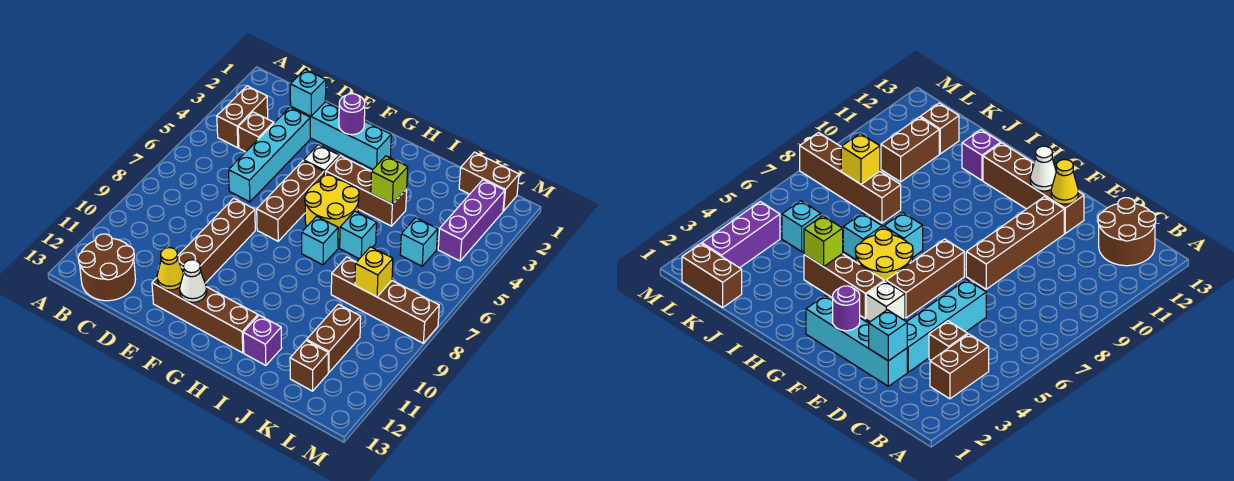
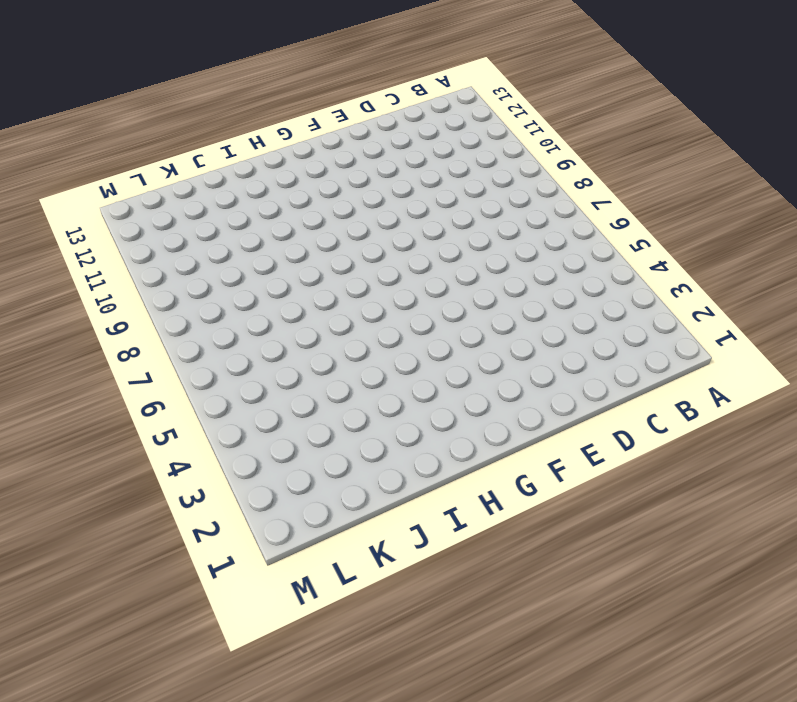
none -> brown 1x2 brick [217,86,268,148]
none -> brown 2x2 round brick [78,234,135,301]
none -> brown 1x1 brick [238,112,274,152]

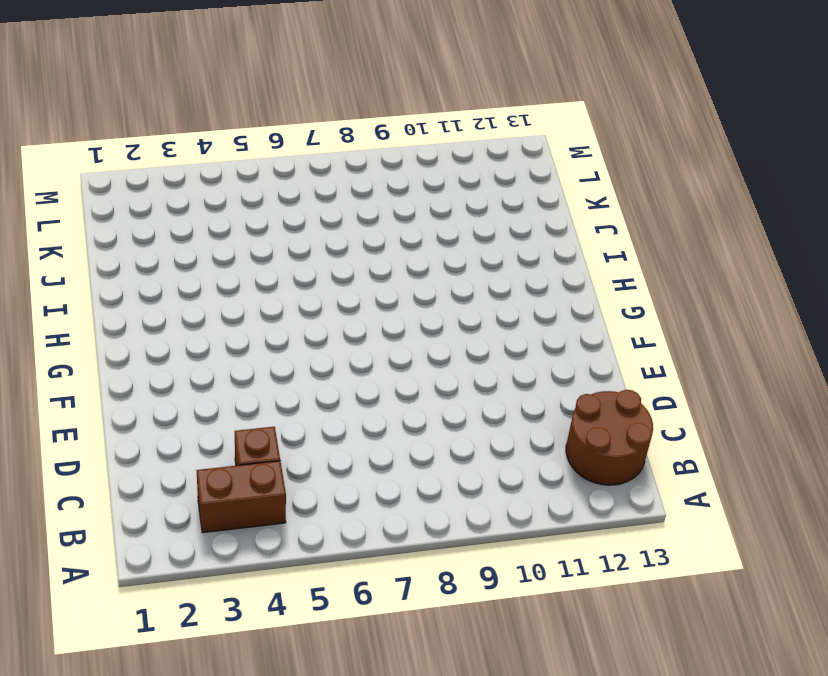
none -> cyan 1x4 brick [291,102,391,169]
none -> cyan 1x4 brick [229,107,310,202]
none -> brown 1x4 brick [178,198,255,283]

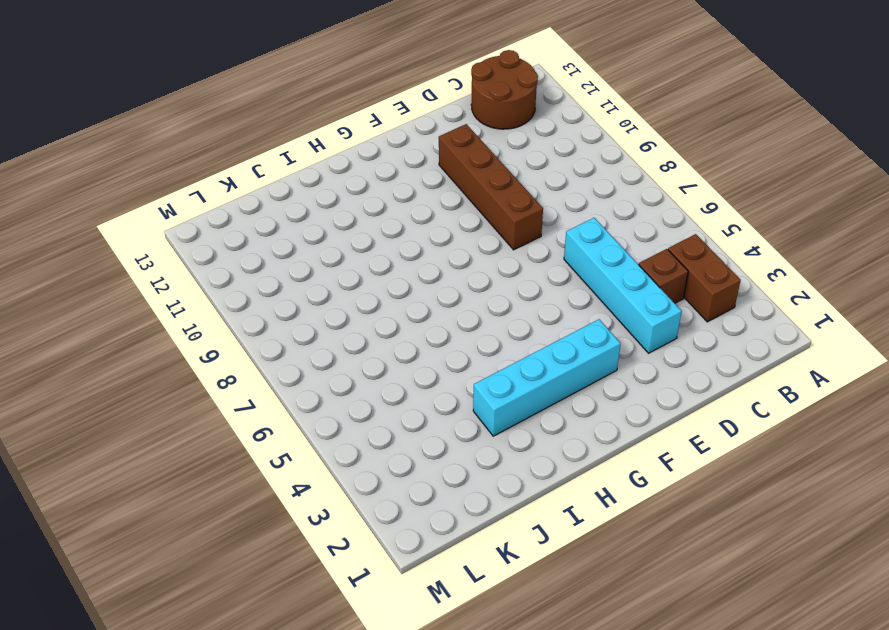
cyan 1x4 brick [473,319,621,436] -> cyan 1x4 brick moved to [291,102,391,169]
none -> brown 1x4 brick [152,278,258,353]
none -> white 1x1 brick [304,145,339,176]
none -> brown 1x3 brick [257,161,324,241]

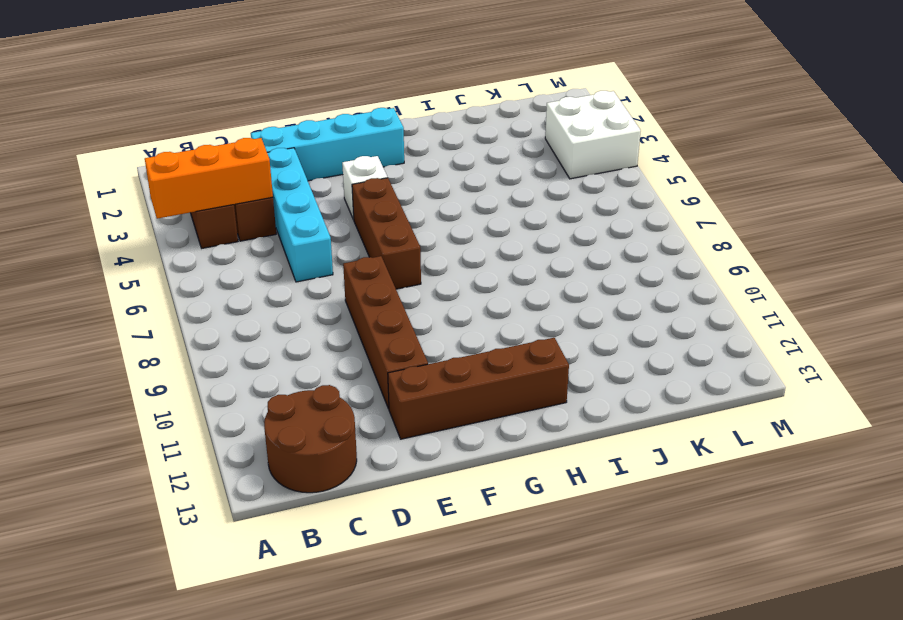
orange 1x3 brick [145,138,273,219] -> none
white 2x2 brick [545,91,641,179] -> purple 1x3 brick [438,180,505,261]
none -> brown 1x3 brick [326,156,407,226]
none -> yellow 2x2 round brick [305,175,359,240]
none -> cyan 1x1 brick [302,216,338,265]

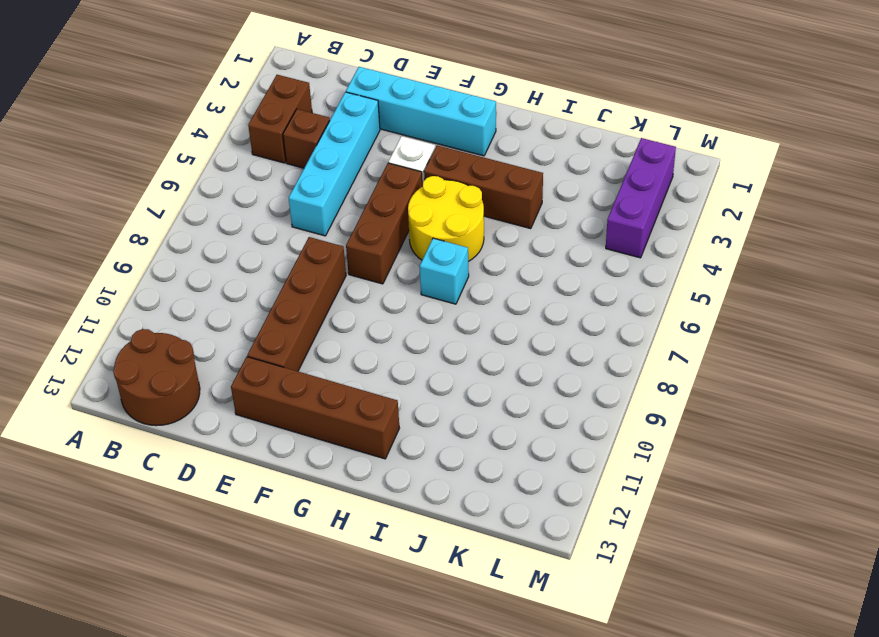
none -> cyan 1x1 brick [340,211,376,259]
none -> purple 1x1 brick [243,315,282,365]
none -> brown 1x4 brick [331,257,439,343]

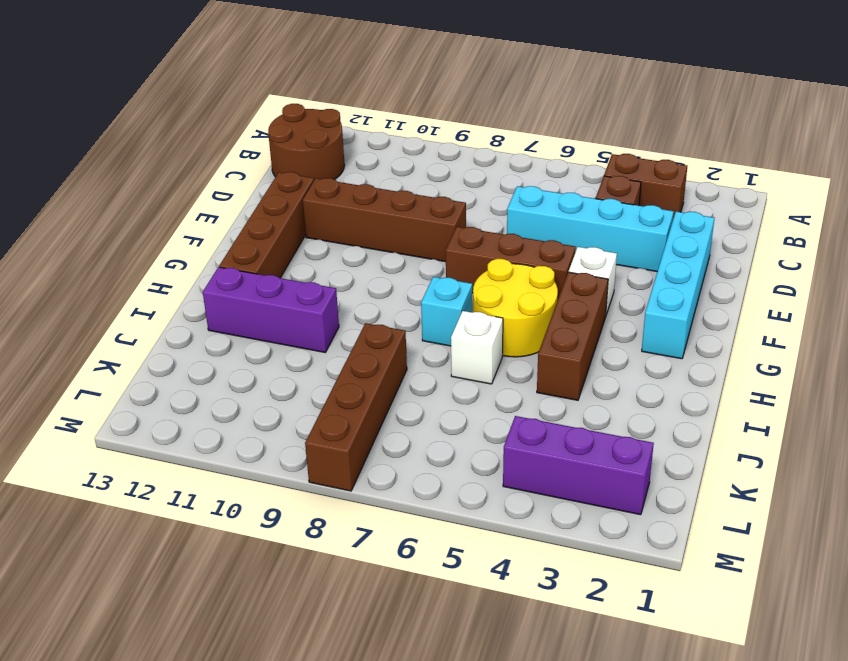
white 1x1 brick [451,311,503,384] -> cyan 1x1 brick [340,211,376,259]
purple 1x3 brick [203,267,339,353] -> purple 1x1 brick [243,315,282,365]
none -> brown 1x2 brick [459,152,519,211]
none -> cyan 1x1 brick [400,218,438,266]
none -> brown 1x2 brick [307,304,361,373]

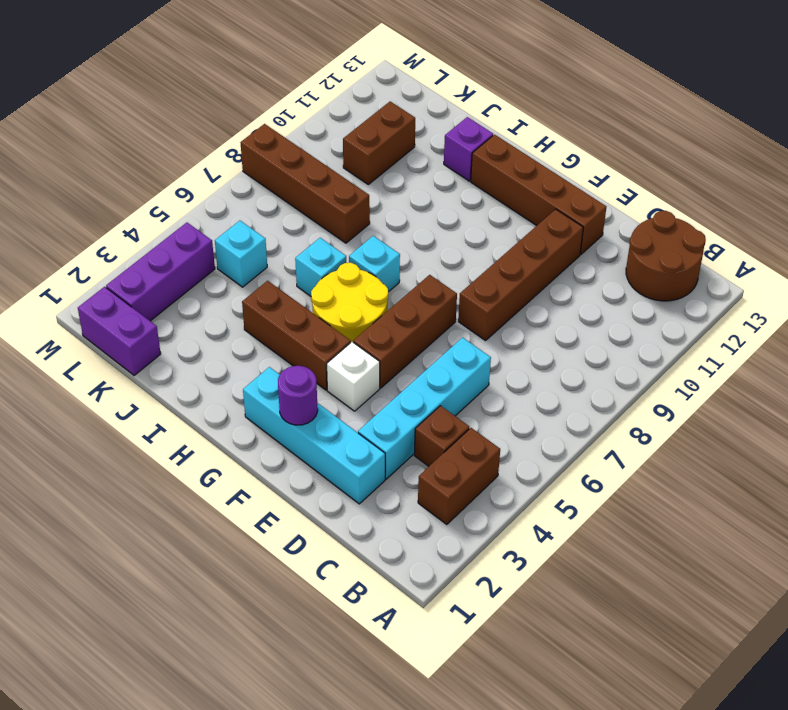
purple 1x2 brick [78,287,161,376] -> brown 1x2 brick [459,152,519,211]
none -> brown 1x1 brick [290,340,328,391]
none -> cyan 1x1 brick [290,70,326,116]
none -> yellow 1x1 cone [157,248,183,290]

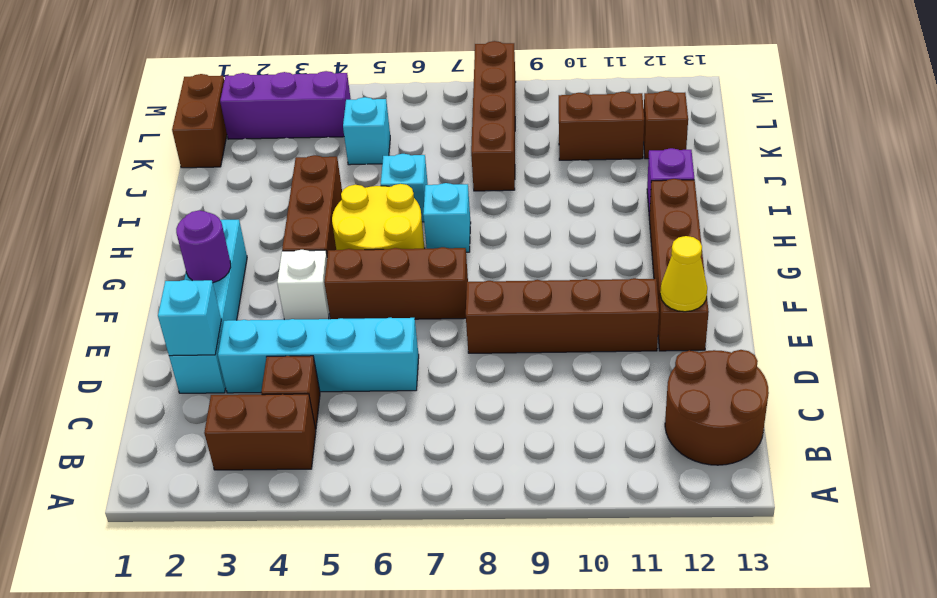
none -> white 1x1 cone [180,260,207,302]
none -> lime 1x1 brick [371,156,408,204]
none -> yellow 1x1 brick [355,247,393,297]

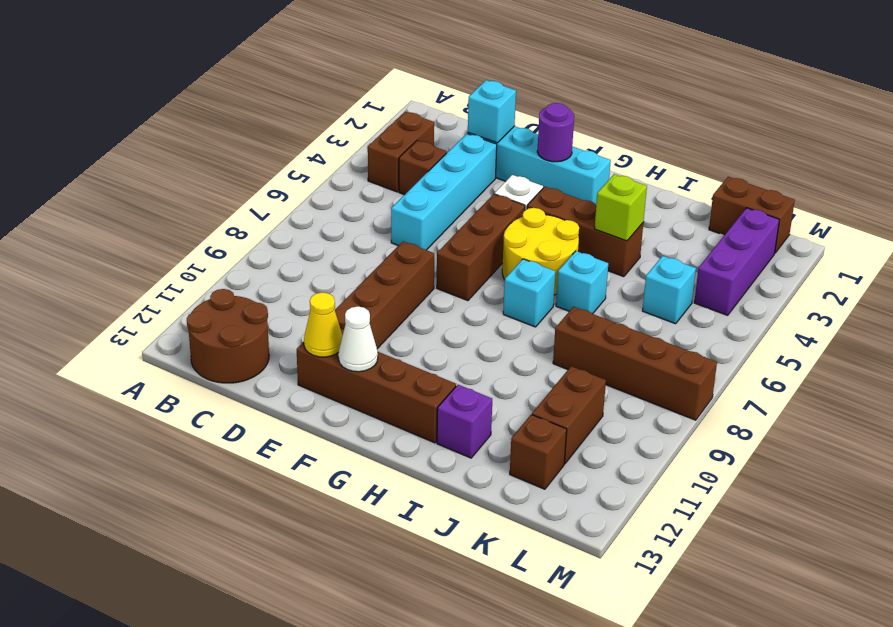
none -> yellow 1x1 brick [355,247,393,297]

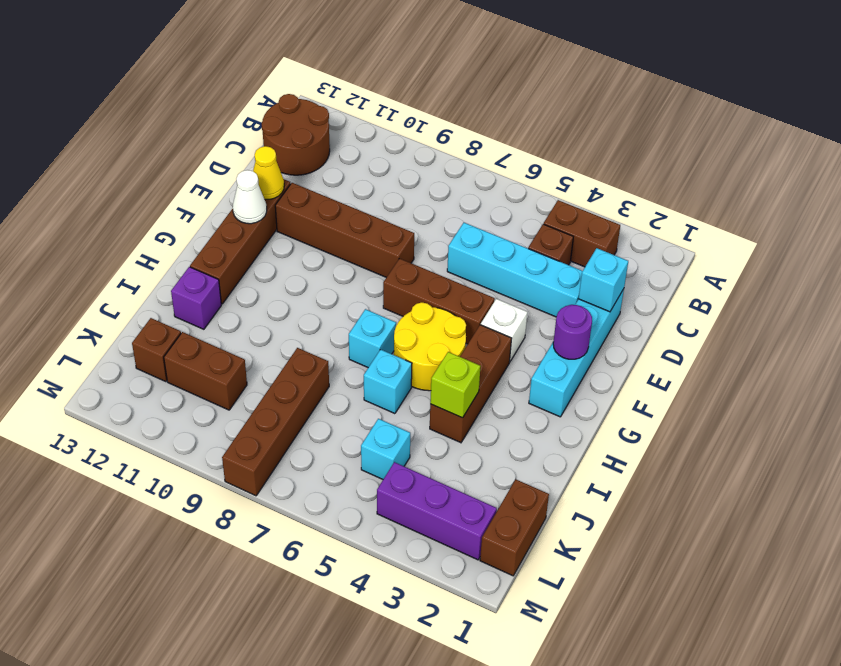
none -> yellow 1x1 brick [355,247,393,297]

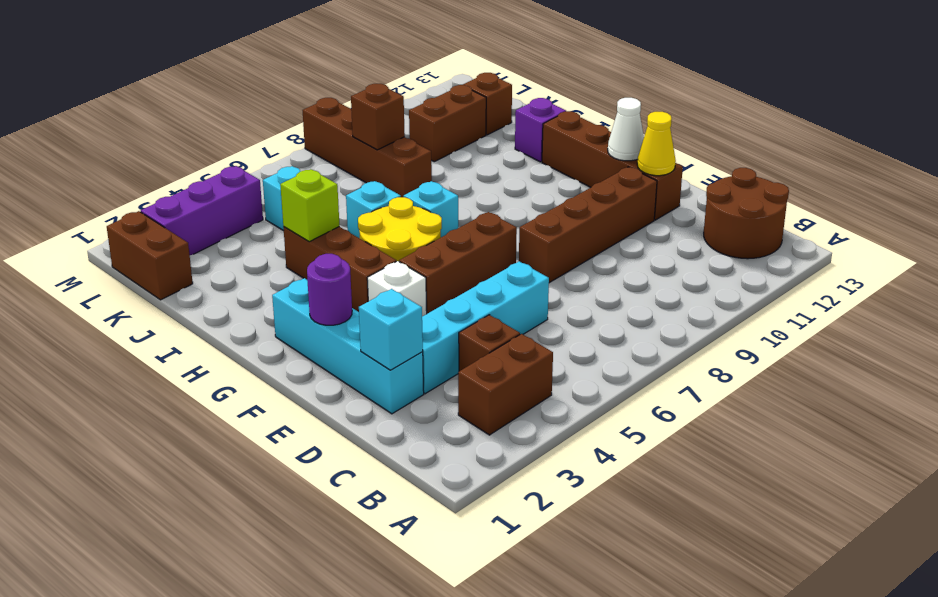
brown 1x1 brick [351,84,405,150] -> yellow 1x1 brick [355,247,393,297]

